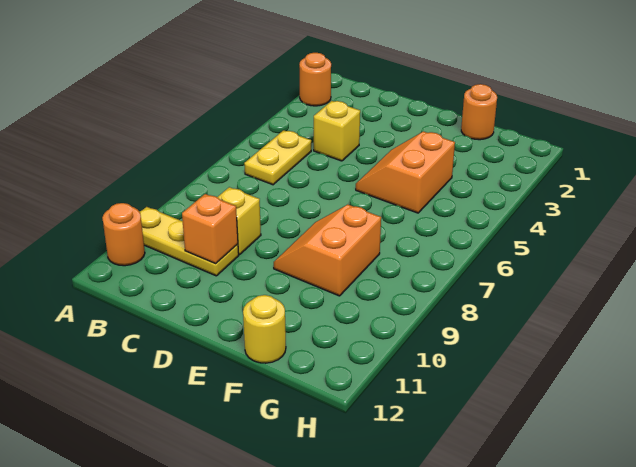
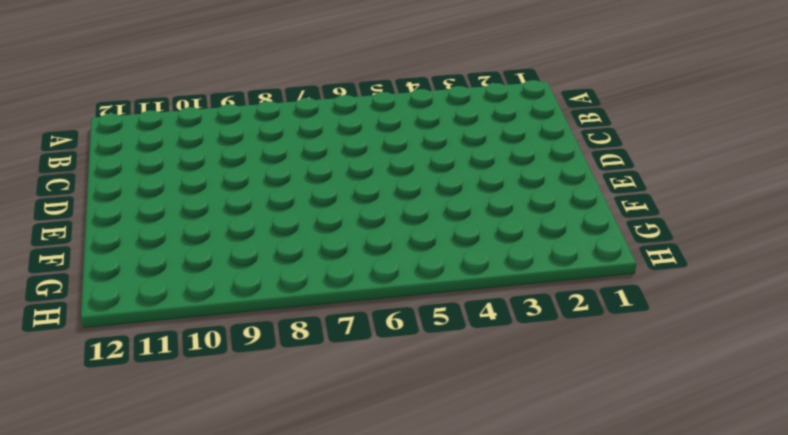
none -> orange 1x1 round brick [299,53,331,106]
none -> yellow 1x3 plate [140,207,239,276]

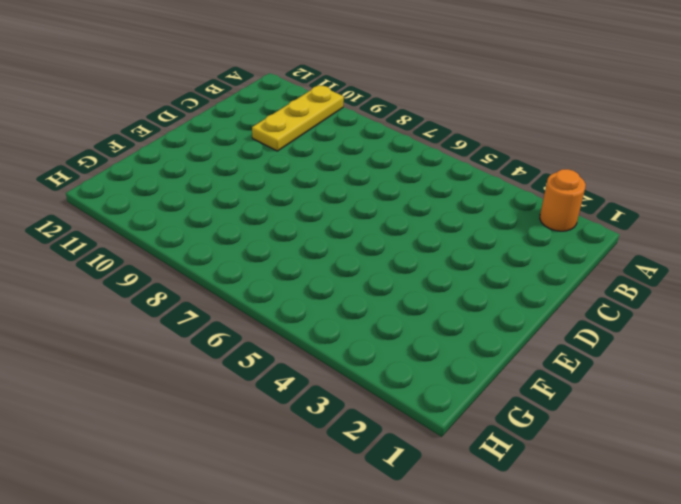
none -> orange 1x1 round brick [102,203,145,266]
none -> yellow 1x2 plate [244,130,311,185]

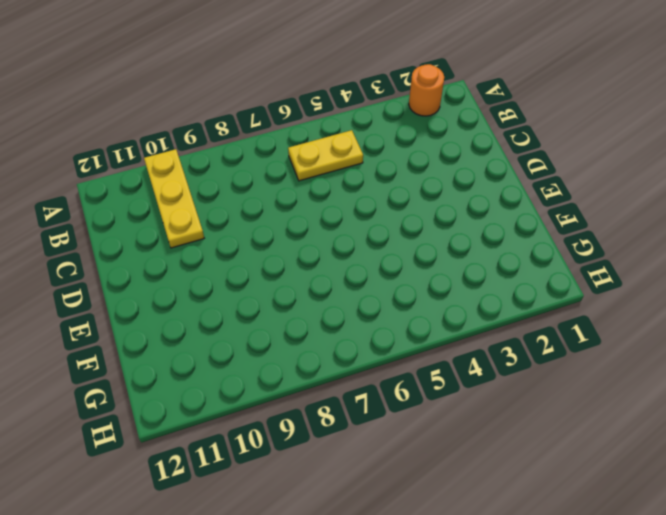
none -> orange 1x1 round brick [102,203,145,266]
none -> yellow 1x1 brick [314,101,360,161]

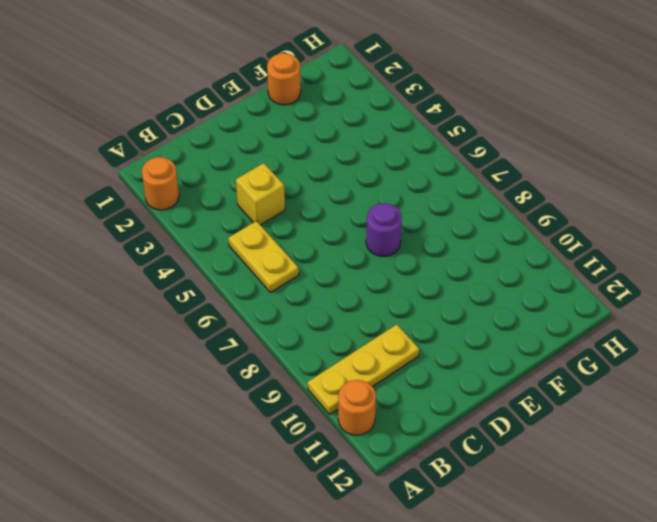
purple 1x1 round brick [366,203,402,257] -> none
none -> yellow 1x1 brick [217,187,261,255]
none -> orange 2x2 slope [356,131,455,213]

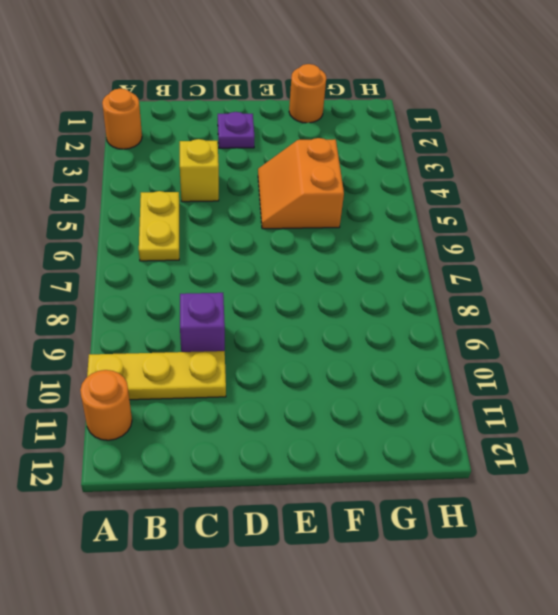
purple 1x1 brick [180,293,225,352] -> yellow 1x1 brick [217,187,261,255]
purple 1x1 plate [218,112,255,148] -> none
none -> orange 2x2 slope [274,205,381,296]
none -> yellow 1x1 round brick [243,295,286,363]

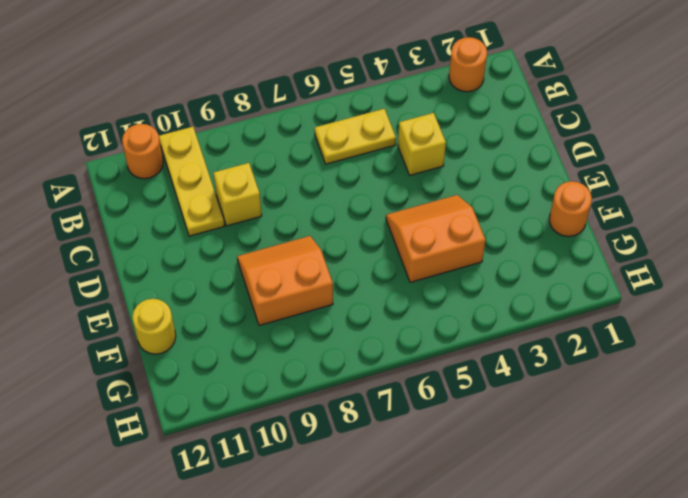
none -> orange 1x1 brick [182,194,238,264]

